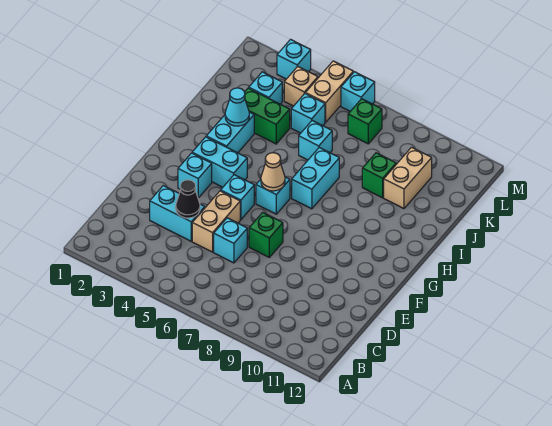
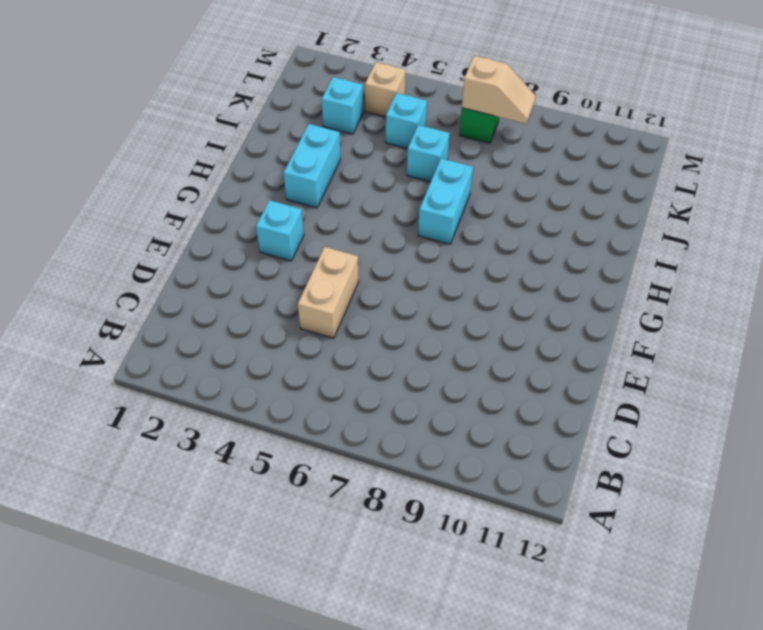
tan 1x2 slope [462,56,536,124] -> none
none -> cyan 1x2 brick [150,186,205,241]
none -> cyan 1x1 brick [214,218,247,263]
none -> green 1x1 brick [249,212,283,257]

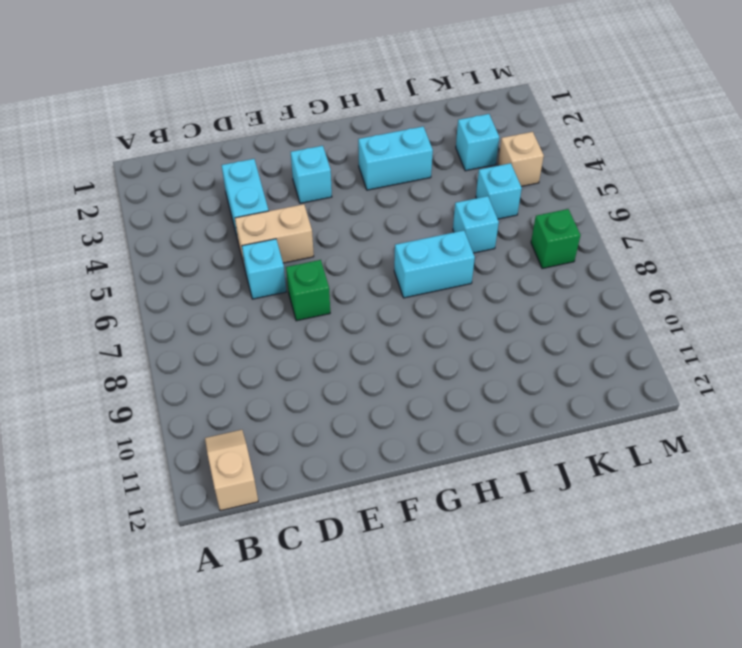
tan 1x2 slope [205,430,258,511] -> none
none -> cyan 1x1 brick [221,175,254,220]
none -> cyan 1x2 brick [192,137,247,187]
none -> cyan 1x1 brick [256,177,290,214]

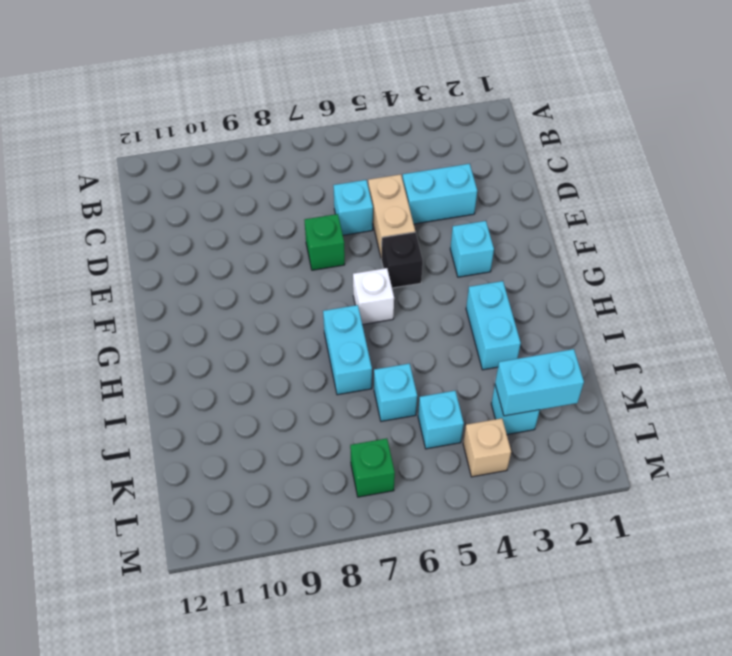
black 1x1 brick [381,232,423,288] -> cyan 1x1 brick [221,175,254,220]
white 1x1 brick [353,268,394,325] -> cyan 1x1 brick [256,177,290,214]
cyan 1x2 brick [495,349,584,416] -> cyan 1x2 brick moved to [192,137,247,187]
none -> green 1x2 brick [245,88,290,144]
none -> green 1x1 brick [362,153,396,198]
none -> tan 1x2 brick [384,147,432,209]

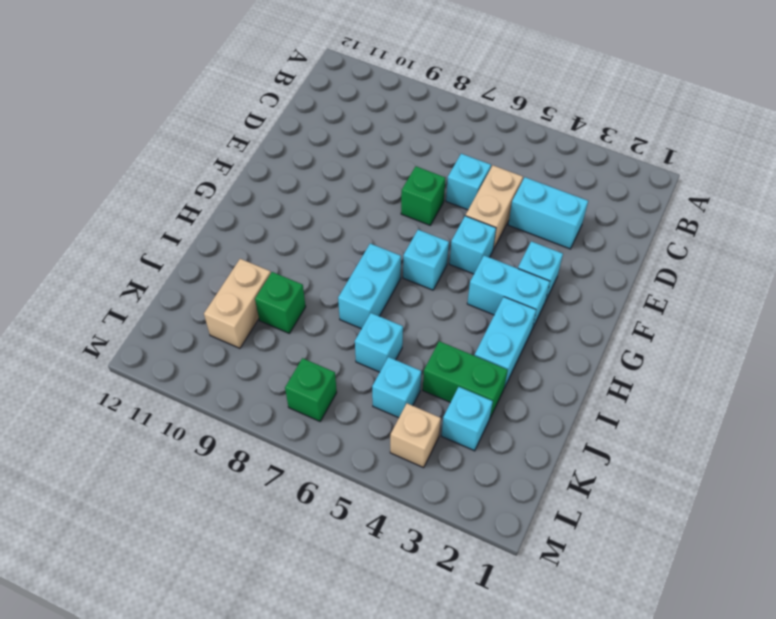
none -> tan 1x2 brick [306,61,353,122]
none -> cyan 1x1 brick [277,39,311,79]
none -> cyan 1x1 brick [341,72,375,111]

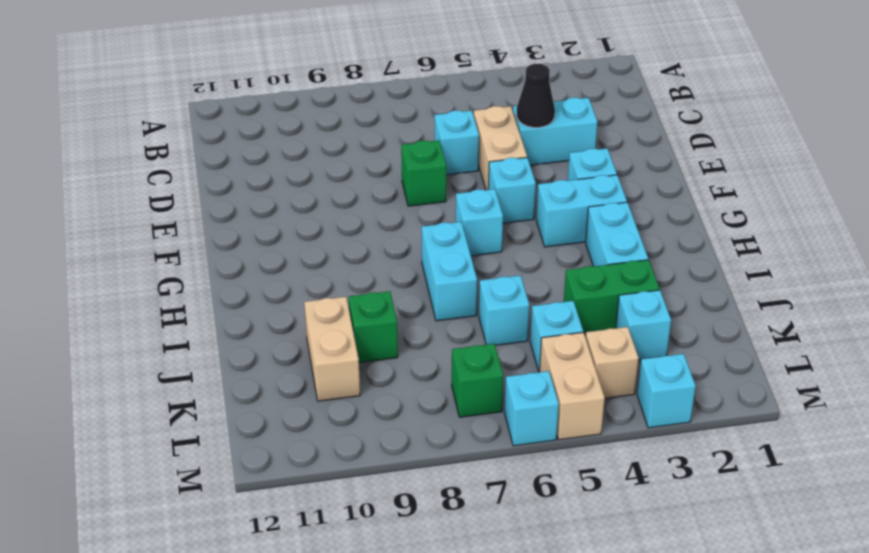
none -> tan 1x1 cone [261,153,285,191]
none -> cyan 1x1 cone [225,88,249,126]

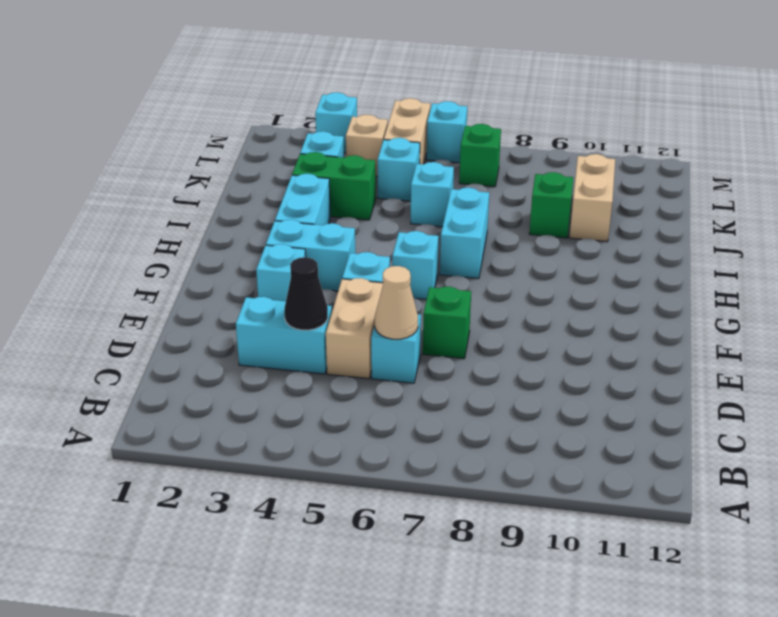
tan 1x1 cone [375,266,418,339] -> tan 1x1 cone moved to [261,153,285,191]
none -> cyan 1x1 cone [225,88,249,126]

